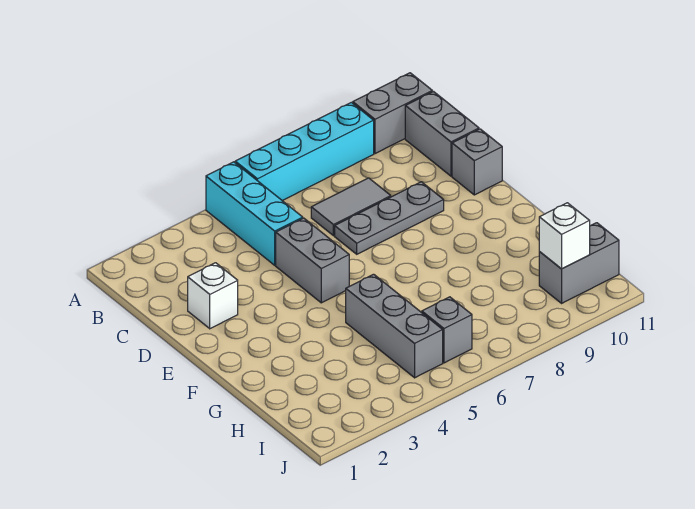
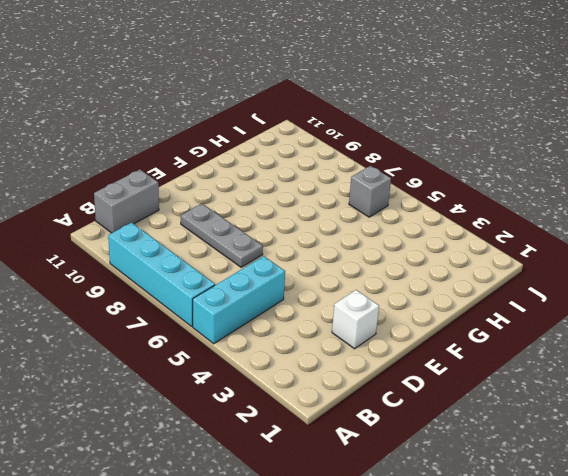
none -> grey 1x2 brick [353,73,432,154]
none -> grey 1x2 tile [311,178,391,236]
none -> grey 1x2 brick [276,218,349,303]

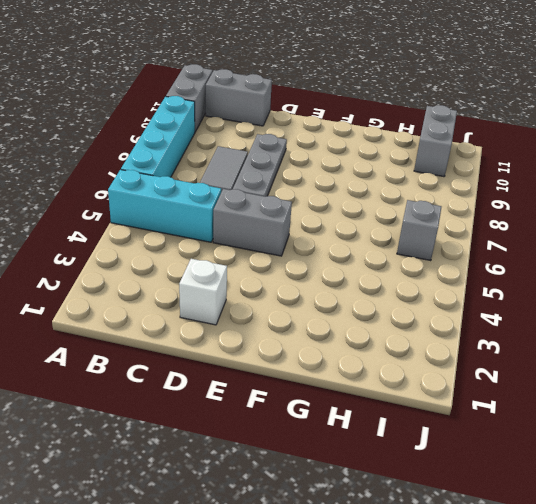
none -> grey 1x1 brick [452,129,502,195]
none -> grey 1x3 brick [346,274,443,378]
none -> white 1x1 brick [539,203,590,269]

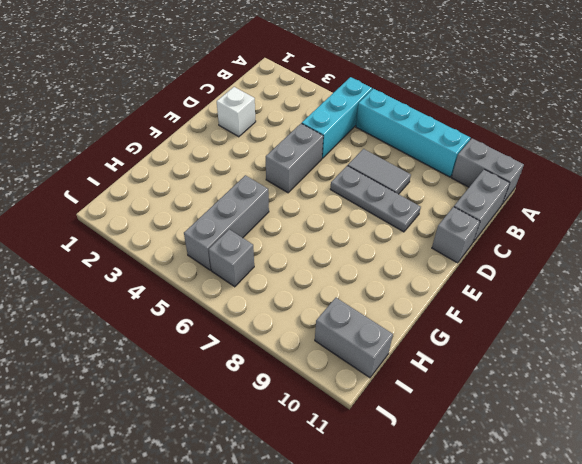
none -> white 1x1 brick [539,203,590,269]

